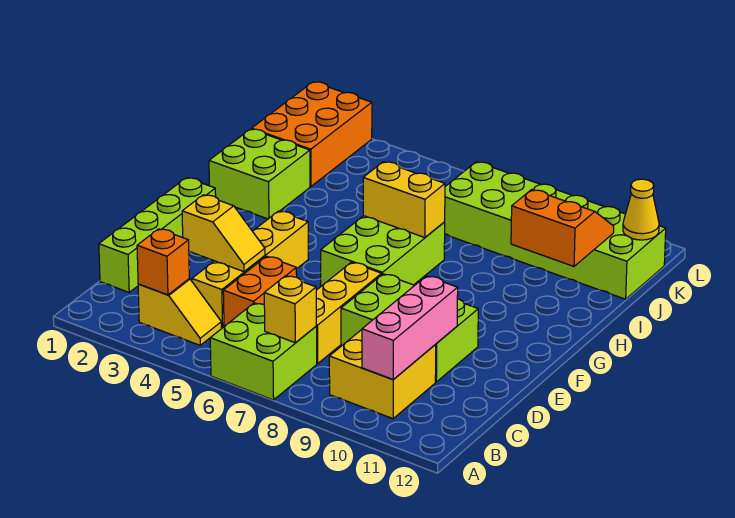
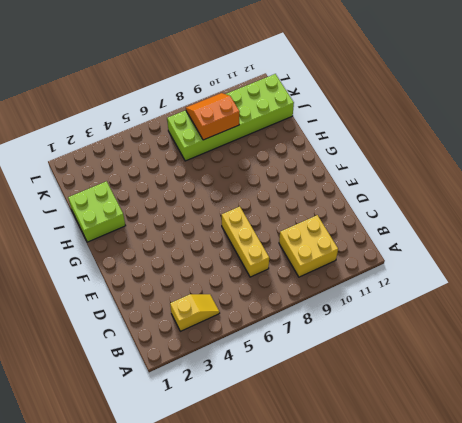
orange 2x2 slope [186,93,240,140] -> orange 2x2 slope moved to [511,190,614,266]
none -> lime 2x2 brick [210,303,317,400]
none -> lime 1x4 brick [99,178,216,292]
none -> yellow 1x4 brick [192,211,308,328]

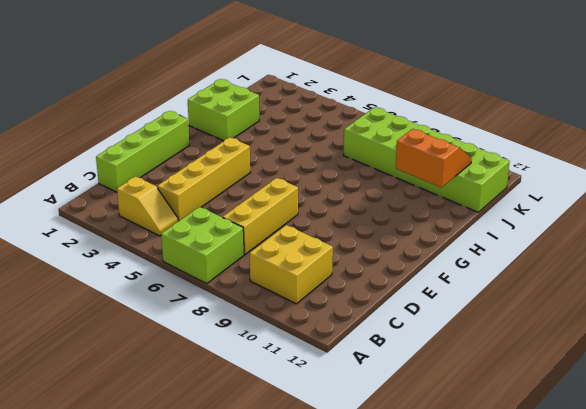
none -> orange 1x2 brick [223,256,297,326]
none -> lime 2x3 brick [341,274,478,382]
none -> lime 2x3 brick [321,216,445,286]

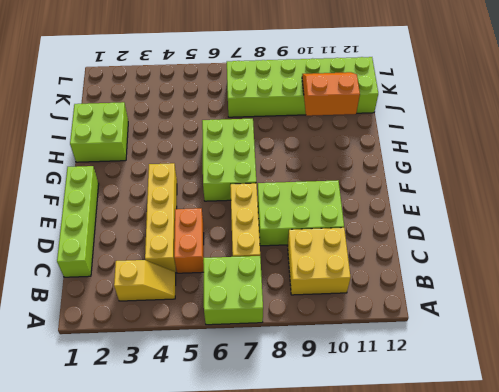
none -> orange 2x3 brick [252,82,372,186]
none -> orange 1x1 brick [137,229,189,295]
none -> yellow 1x1 brick [264,276,316,343]

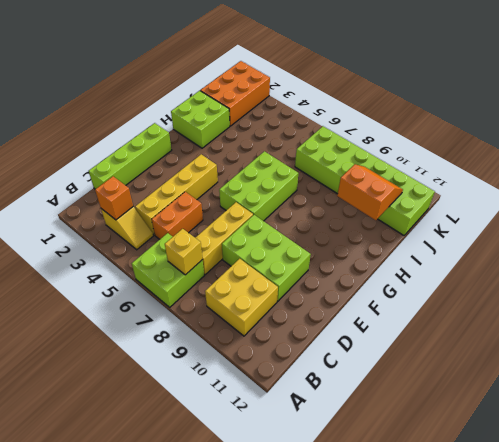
none -> pink 1x3 brick [362,276,458,380]
none -> yellow 1x2 slope [182,195,265,272]
none -> yellow 1x2 brick [363,162,445,238]

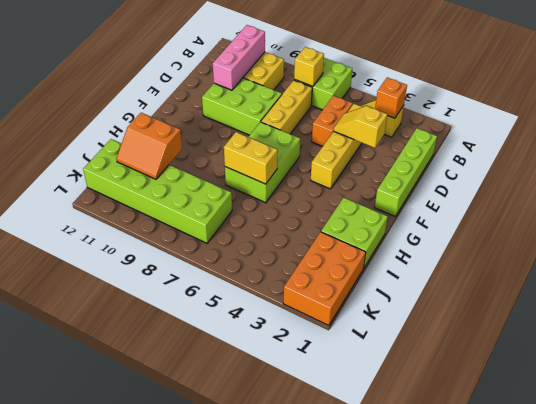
none -> yellow 1x1 cone [623,179,659,240]

